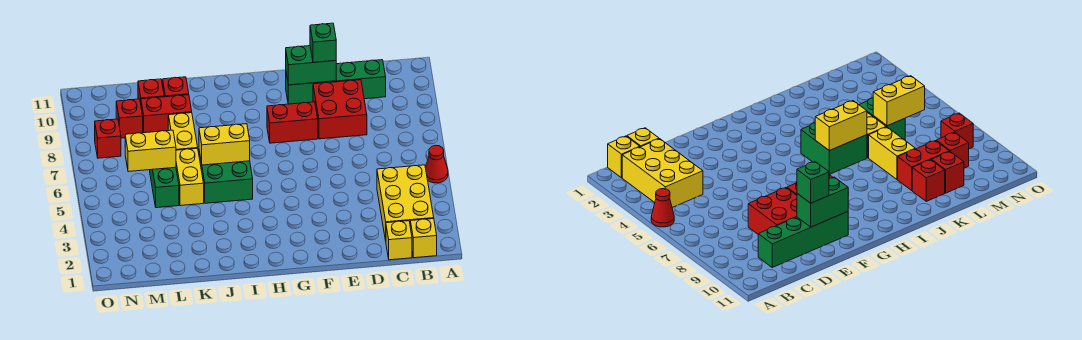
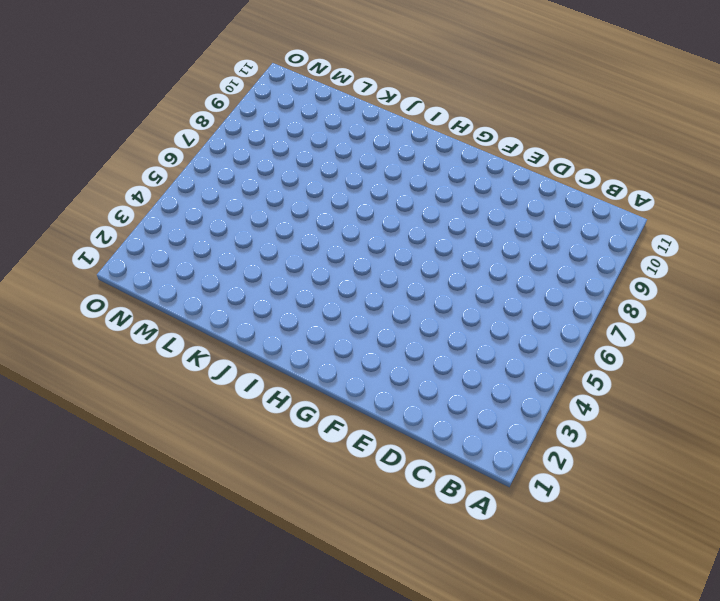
none -> red 1x1 cone [425,145,448,183]
none -> yellow 1x1 brick [410,219,437,258]
none -> yellow 2x3 brick [377,165,434,240]

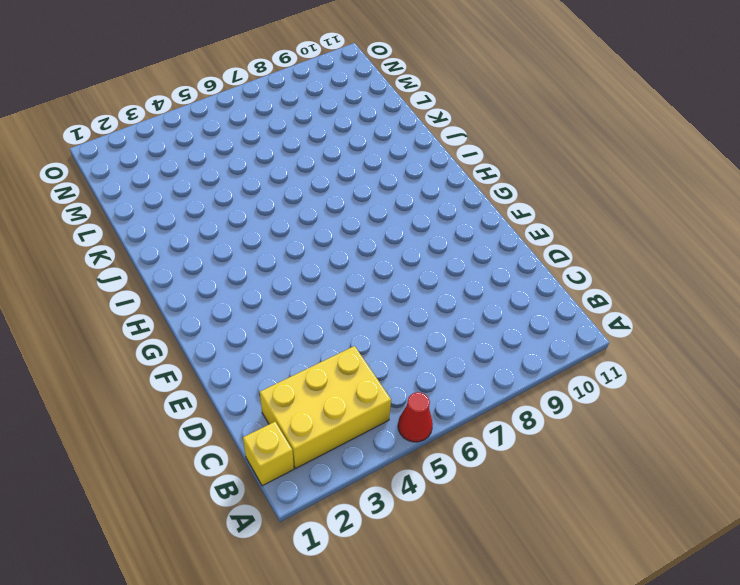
none -> yellow 1x1 brick [386,221,412,260]
none -> green 1x4 brick [286,60,386,104]
none -> red 2x2 brick [313,80,367,139]

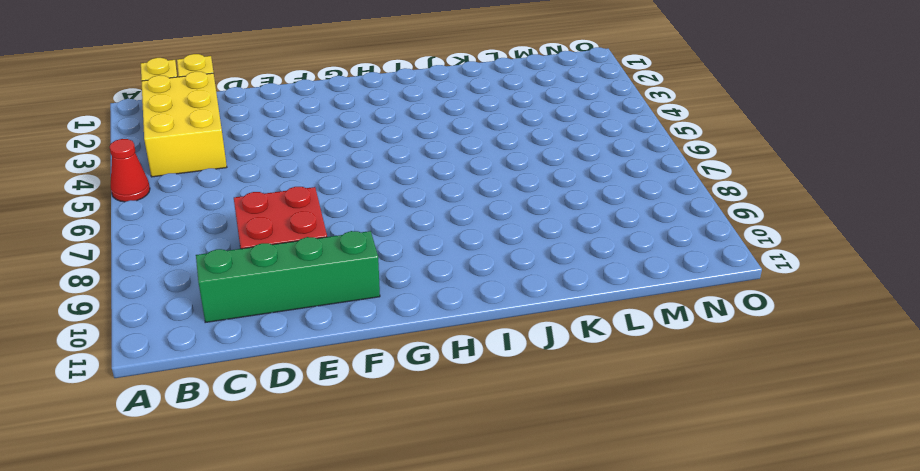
none -> red 1x2 brick [267,102,318,143]
none -> green 2x2 brick [199,151,253,203]
none -> yellow 1x2 brick [176,148,204,206]

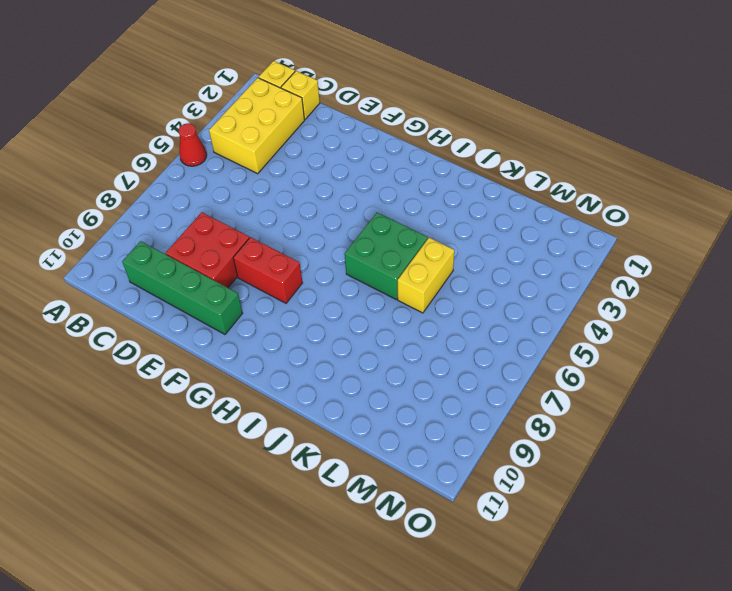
none -> yellow 1x2 brick [168,113,198,150]
none -> red 1x2 brick [141,95,192,133]
none -> red 1x1 brick [163,77,189,97]

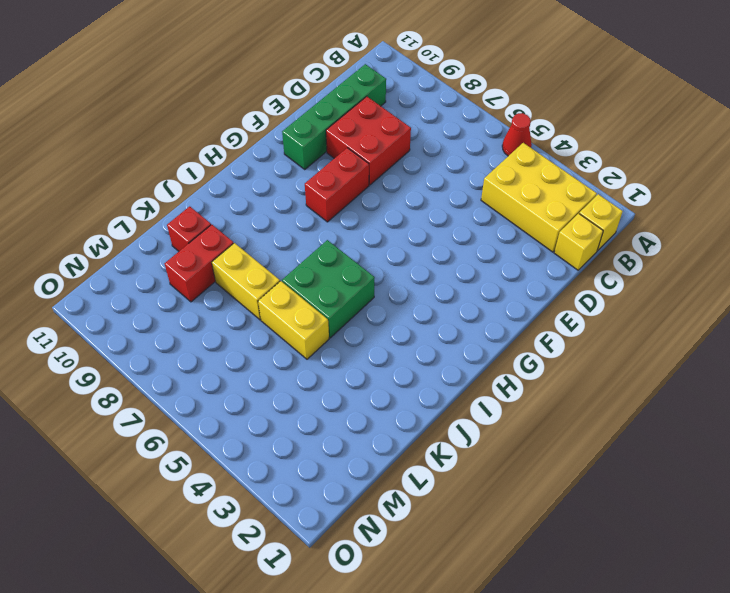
none -> green 1x2 brick [150,167,179,208]
none -> red 1x1 brick [138,79,164,103]
none -> red 1x1 brick [116,99,143,138]

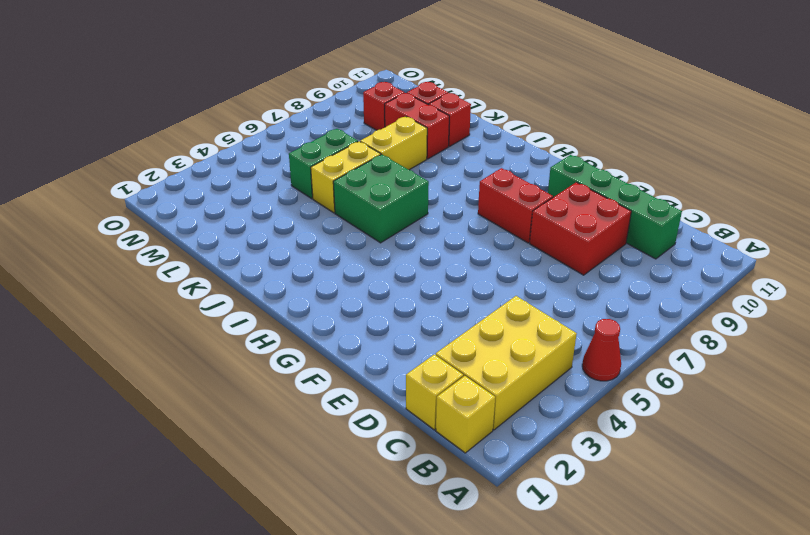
none -> red 1x1 brick [95,119,121,158]
none -> green 1x2 brick [286,46,336,85]
none -> yellow 1x2 brick [199,124,250,165]

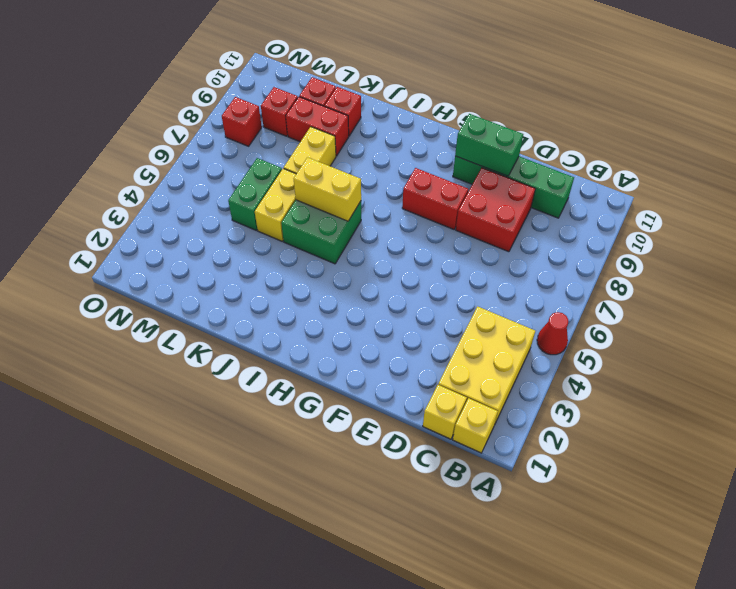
none -> yellow 1x2 brick [125,130,176,172]
none -> green 1x1 brick [310,23,336,62]

